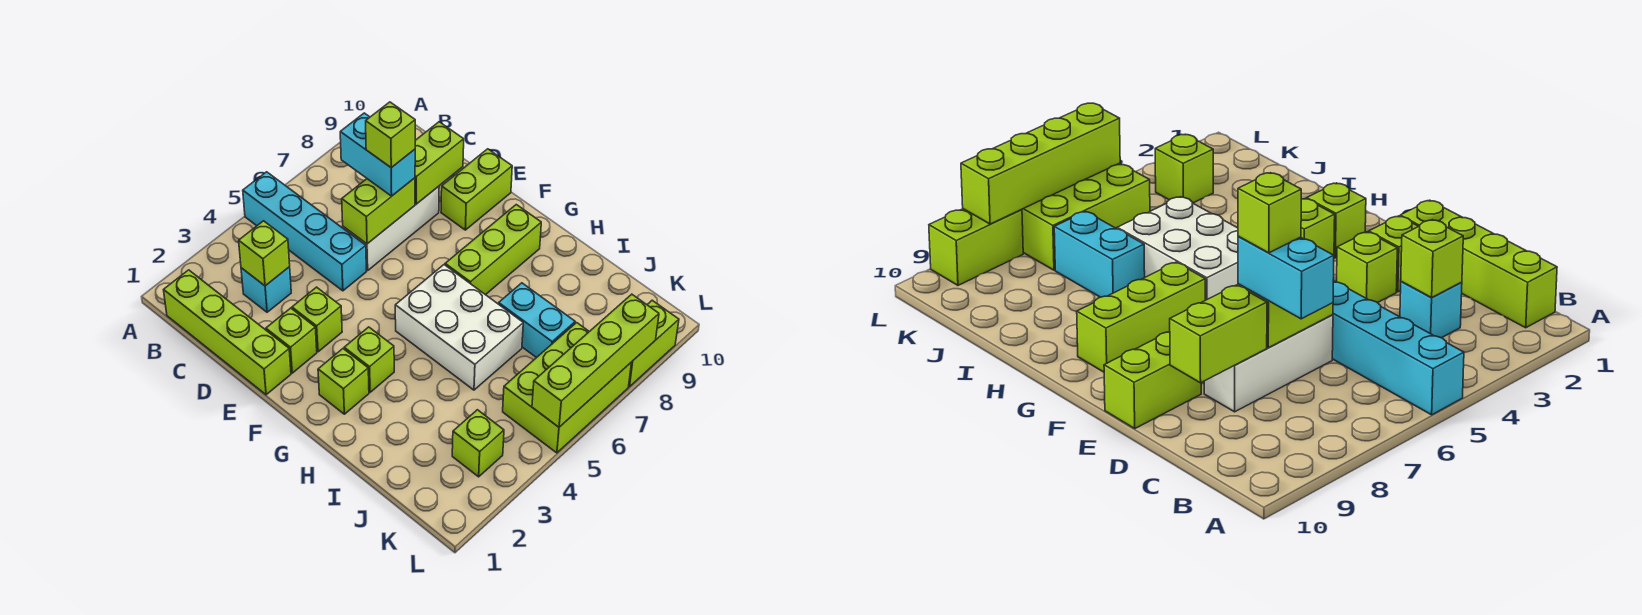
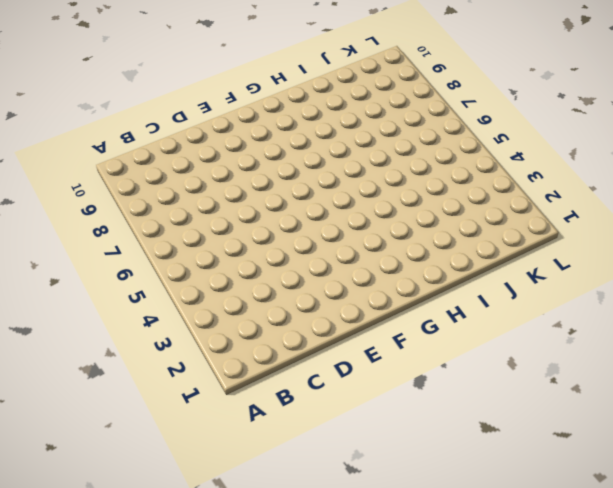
none -> cyan 1x4 brick [243,172,366,291]
none -> lime 1x4 brick [164,270,291,395]
none -> cyan 1x1 brick [241,267,291,312]

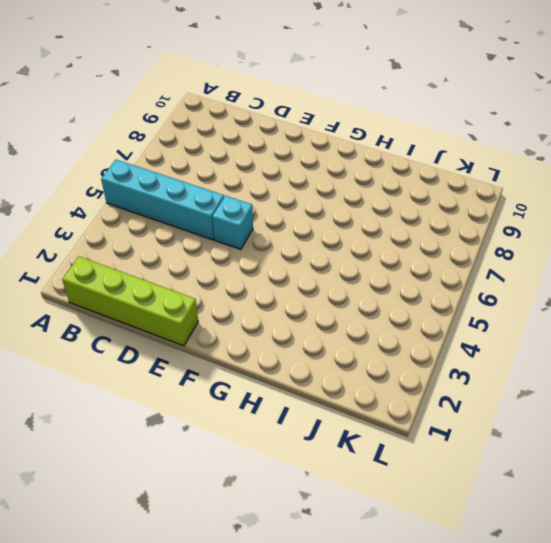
cyan 1x1 brick [212,196,253,249] -> cyan 1x1 brick moved to [241,267,291,312]
none -> white 1x3 brick [343,186,439,271]
none -> lime 1x1 brick [266,308,317,373]
none -> lime 1x1 brick [292,287,342,352]

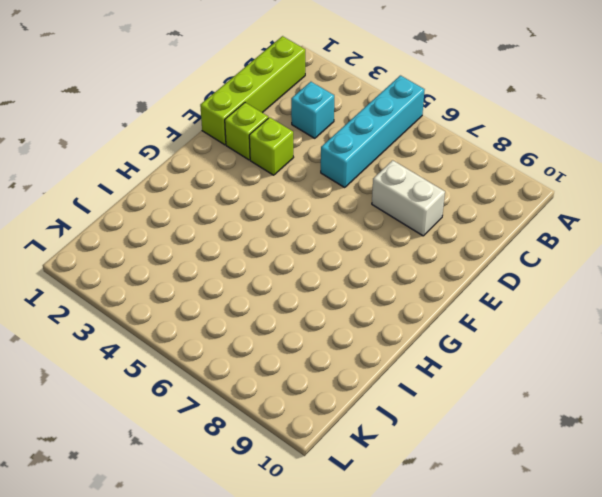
white 1x2 brick [372,160,445,236] -> white 1x3 brick [343,186,439,271]
none -> lime 1x2 brick [441,149,512,230]
none -> lime 1x1 brick [318,349,369,414]
none -> lime 1x1 brick [344,327,394,392]

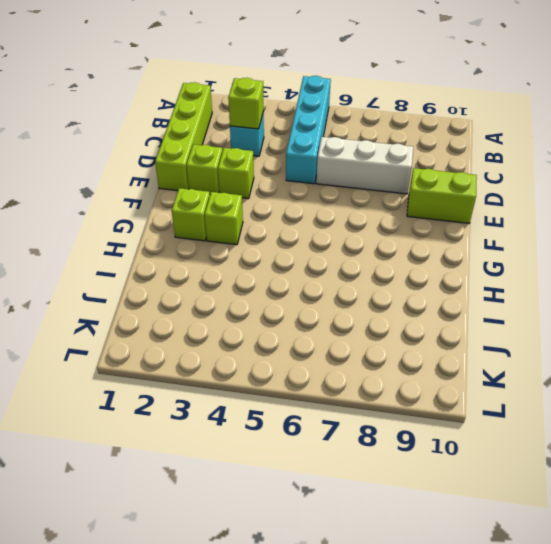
none -> white 2x3 brick [395,265,523,390]
none -> lime 1x3 brick [445,205,541,295]
none -> cyan 1x2 brick [499,283,575,358]

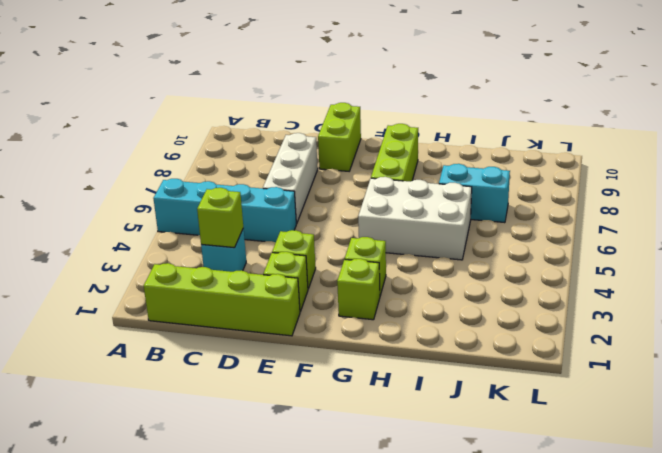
none -> lime 1x1 brick [452,410,504,477]
none -> lime 2x3 brick [503,323,632,453]
none -> lime 1x2 brick [629,300,679,387]

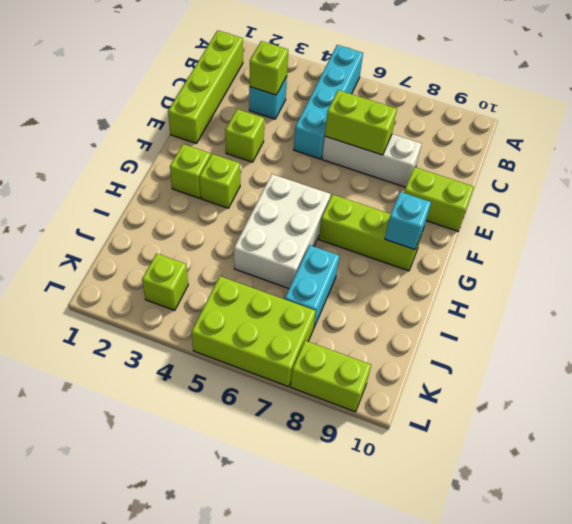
cyan 1x1 brick [385,192,431,250] -> none
none -> lime 1x1 brick [266,308,317,373]
none -> lime 1x2 brick [415,122,464,204]
none -> lime 1x4 brick [532,294,659,427]

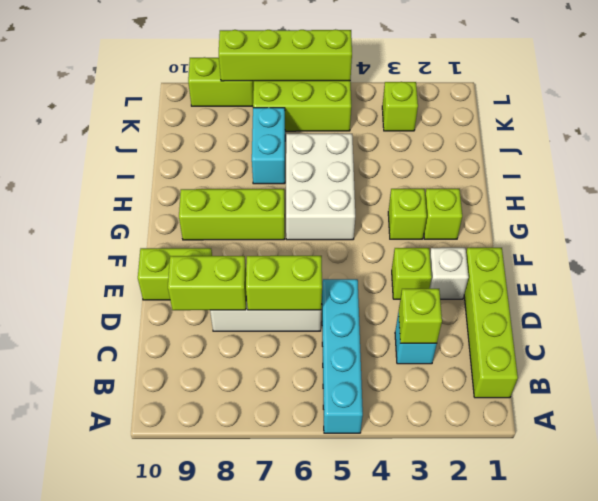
white 1x1 brick [429,248,469,299] -> lime 1x1 brick [266,308,317,373]
none -> cyan 1x2 brick [340,113,415,196]
none -> lime 1x1 brick [366,102,415,168]

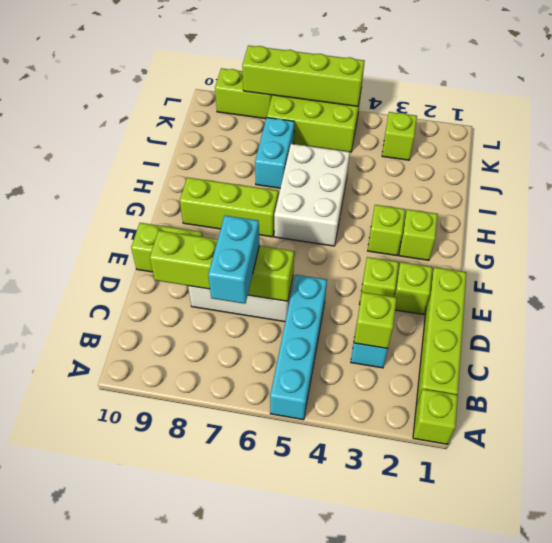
lime 1x1 brick [413,389,458,444] -> lime 1x1 brick moved to [366,102,415,168]

